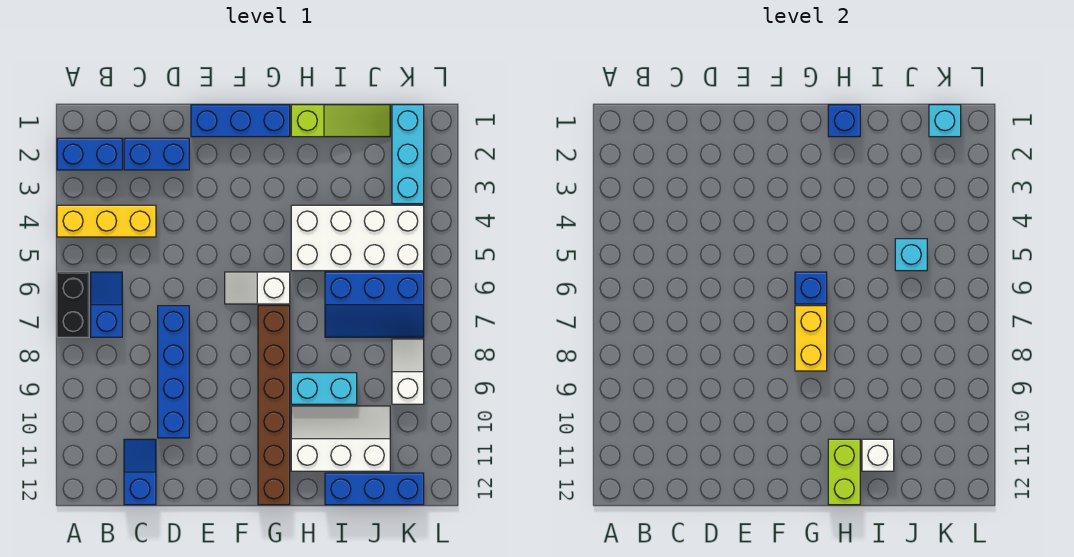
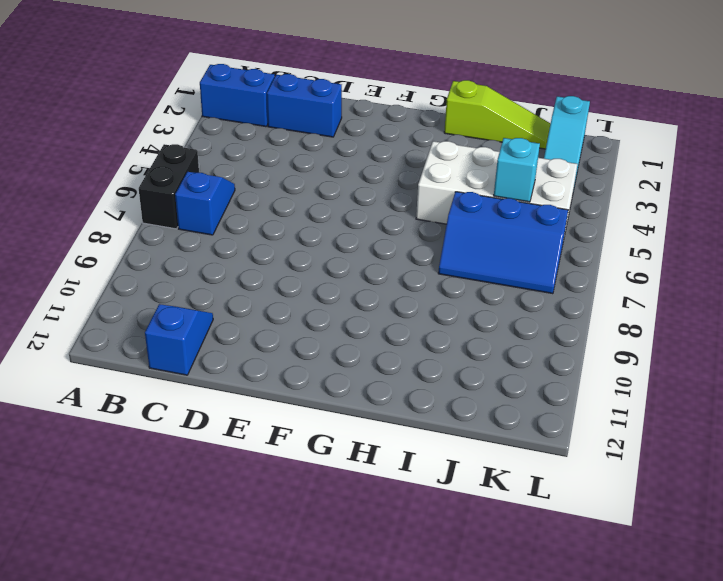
cyan 1x3 slope [544,96,590,191] -> cyan 1x3 brick [392,105,424,204]
none -> yellow 1x3 brick [57,205,156,237]
none -> blue 1x4 brick [158,306,189,438]
none -> blue 1x3 brick [191,105,290,137]

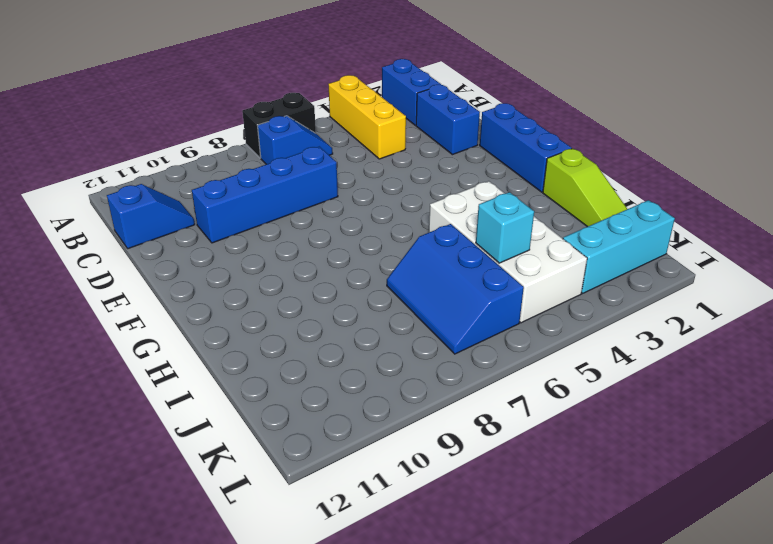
none -> white 1x2 slope [225,272,290,304]
none -> brown 1x6 brick [258,306,290,505]
none -> cyan 1x2 brick [291,373,357,404]

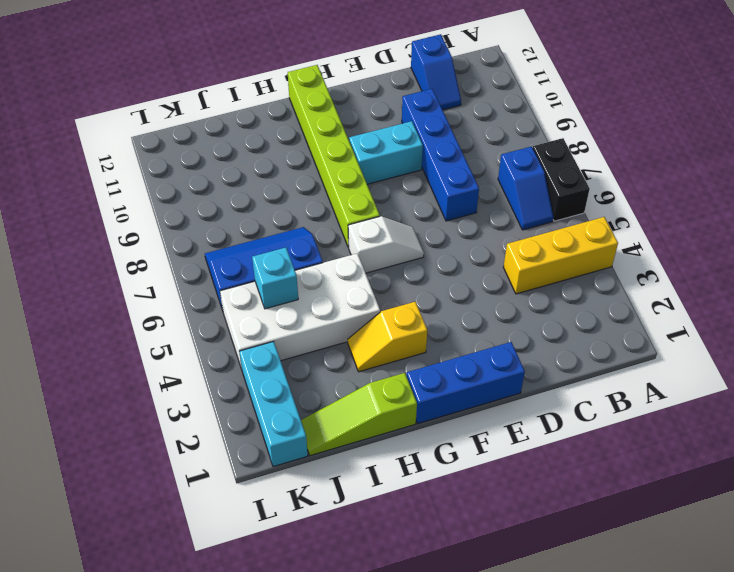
cyan 1x2 brick [349,121,423,184] -> cyan 1x2 brick moved to [291,373,357,404]
yellow 1x2 slope [348,302,427,372] -> none
lime 1x6 brick [288,65,380,247] -> brown 1x6 brick [258,306,290,505]
none -> blue 1x2 brick [57,138,122,170]
none -> blue 1x2 brick [124,138,189,170]
none -> white 2x3 slope [291,406,390,471]

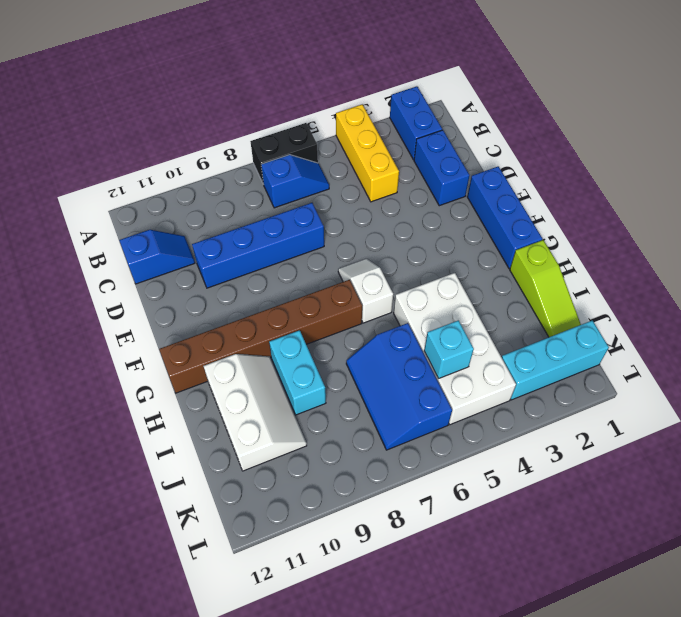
none -> blue 1x3 brick [325,473,424,505]
none -> white 1x2 slope [392,339,424,404]
none -> blue 1x1 brick [795,272,827,304]

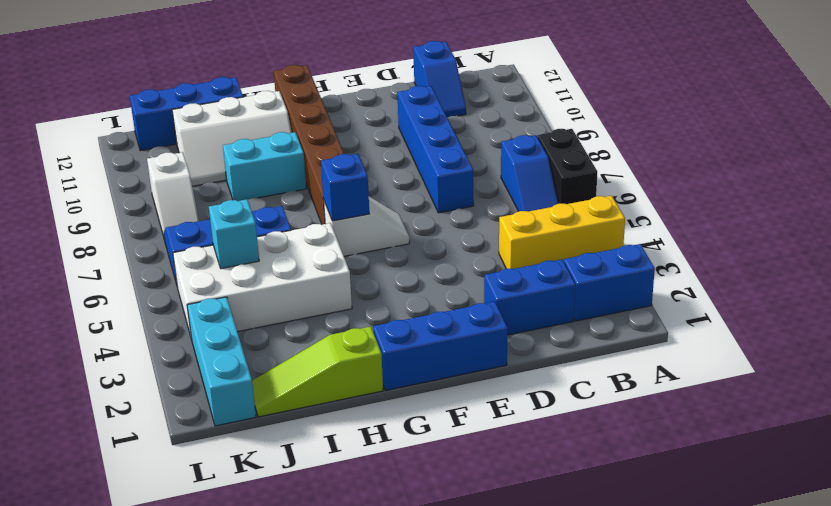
none -> yellow 1x2 brick [795,306,827,371]
none -> blue 1x1 brick [828,105,860,137]
none -> lime 1x2 brick [828,439,860,505]

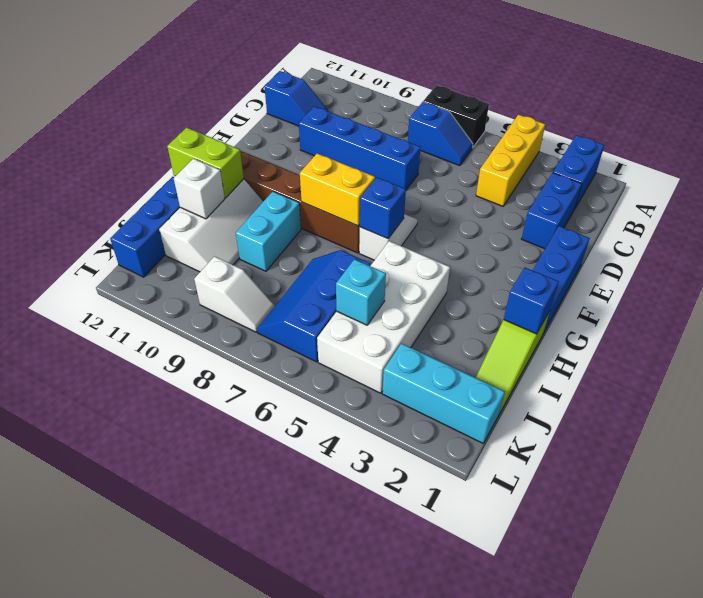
none -> cyan 1x1 brick [929,105,961,137]

